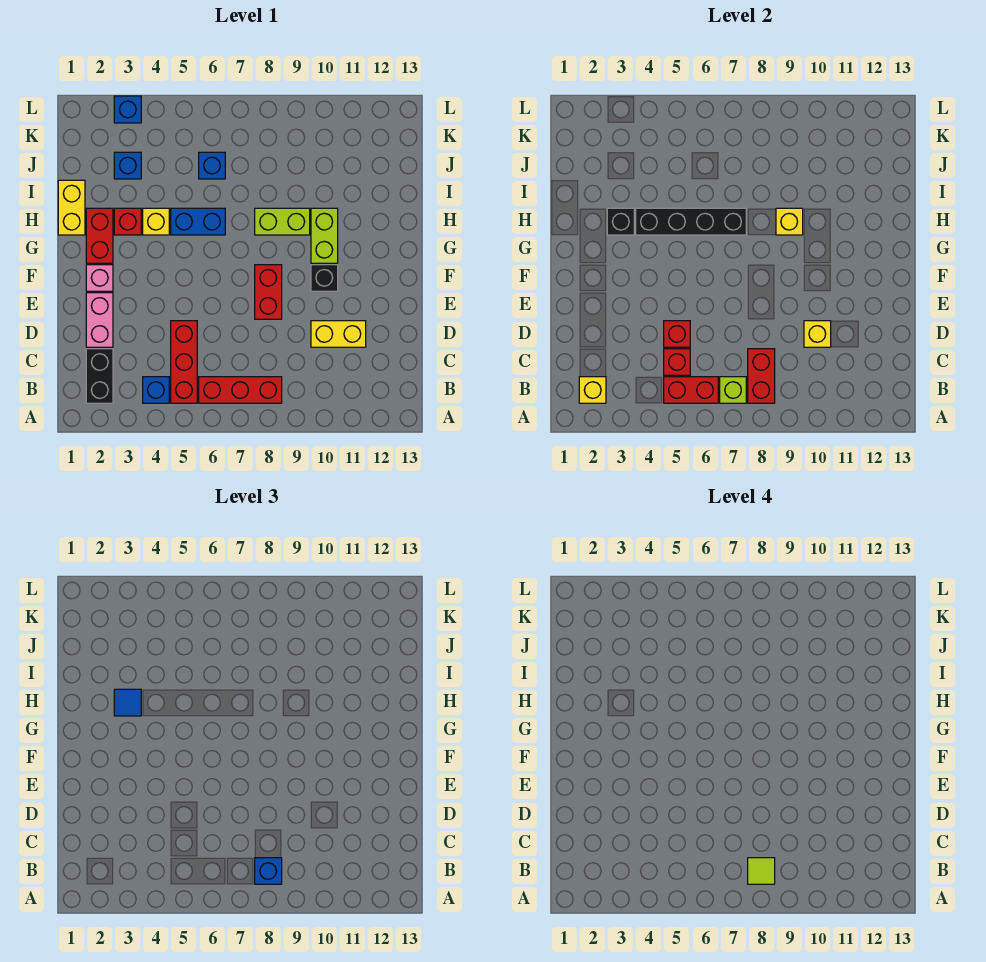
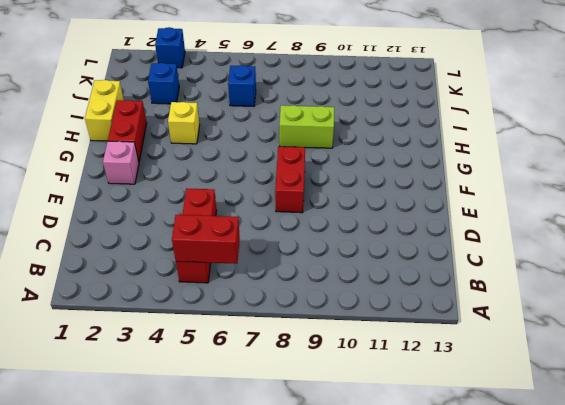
none -> black 1x2 brick [86,349,113,403]
none -> blue 1x1 brick [143,377,169,403]
none -> red 1x3 brick [199,377,282,403]
none -> pink 1x2 brick [86,293,113,347]

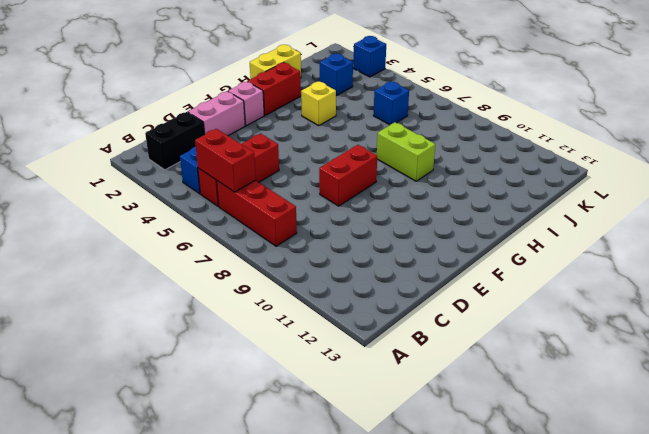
none -> yellow 1x2 brick [311,321,366,347]
none -> black 1x1 brick [311,265,338,291]
none -> lime 1x2 brick [311,208,338,263]
none -> red 1x1 brick [114,208,141,235]

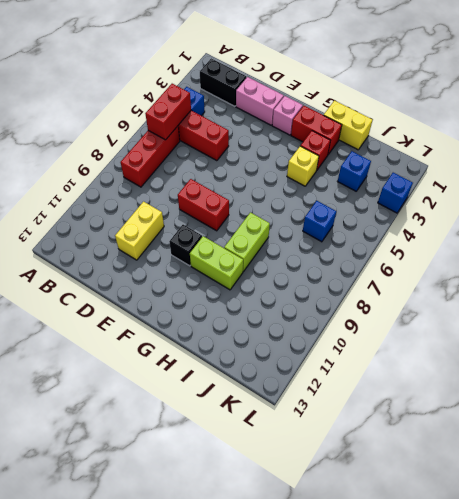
none -> blue 1x2 brick [171,208,225,235]
none -> yellow 1x1 brick [579,377,606,403]
none -> lime 1x1 brick [720,377,746,403]
none -> red 1x2 brick [748,349,775,403]

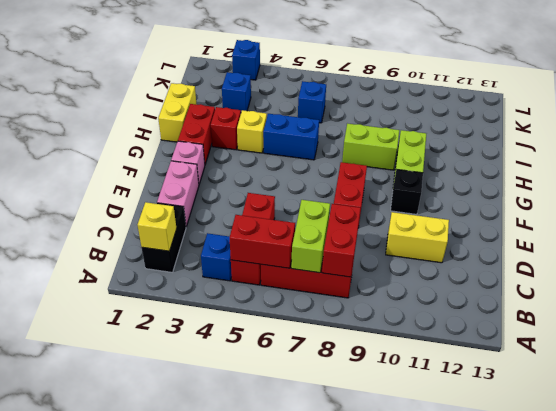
lime 1x2 brick [291,200,330,273] -> lime 1x1 brick [720,377,746,403]
none -> red 1x1 brick [664,349,690,375]
none -> red 1x1 brick [664,321,690,347]
none -> yellow 1x1 brick [804,321,831,347]
none -> black 1x1 brick [607,208,634,235]

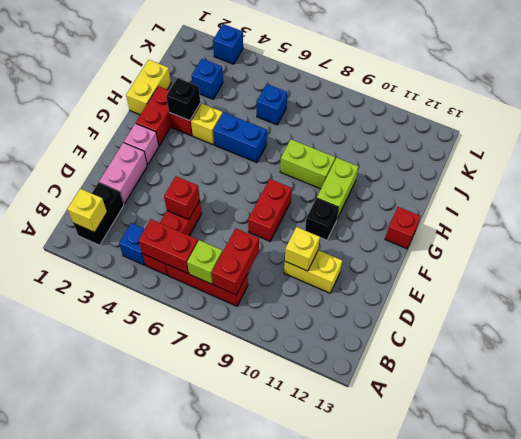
red 1x1 brick [385,207,421,249] -> red 1x1 brick moved to [664,349,690,375]
none -> black 1x4 brick [636,208,746,235]
none -> yellow 1x1 brick [776,208,803,235]
none -> blue 1x1 brick [255,858,282,884]
none -> blue 1x1 tile [114,689,141,716]

